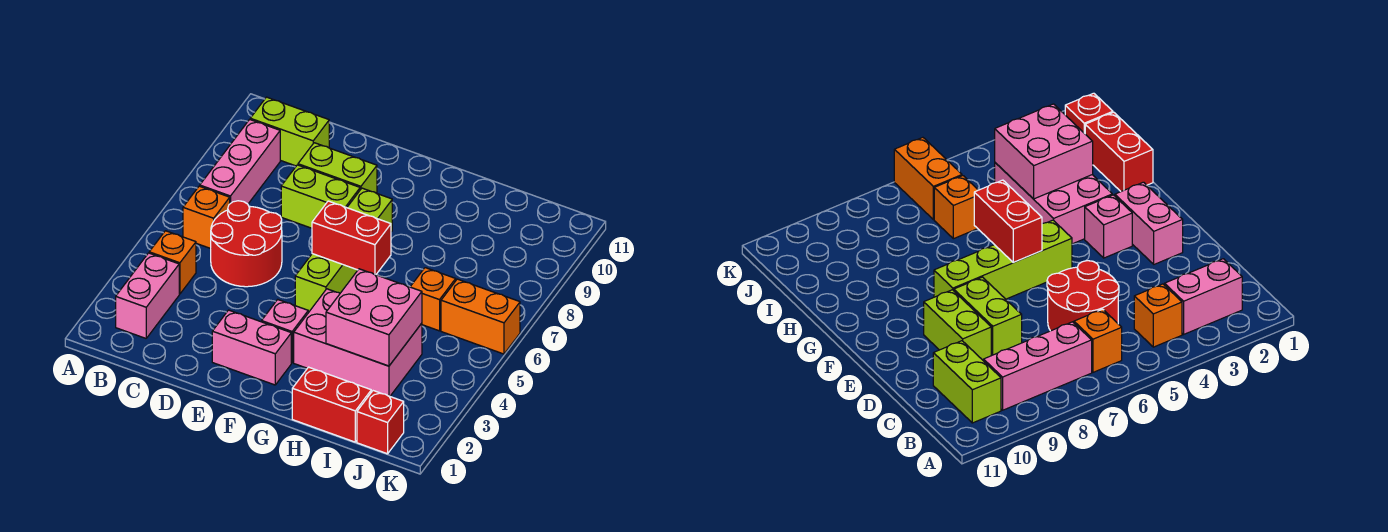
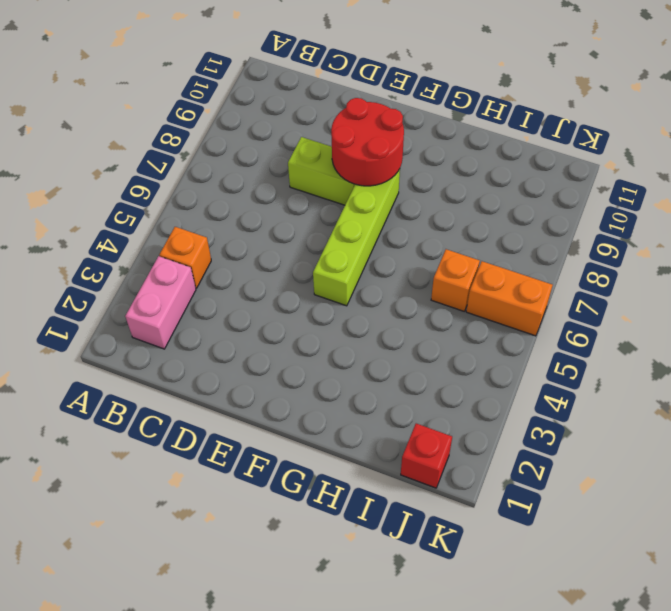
red 2x2 round brick [331,98,404,186] -> red 2x2 round brick moved to [211,201,282,287]
none -> orange 1x1 brick [183,186,230,249]
none -> pink 1x3 brick [200,119,280,204]
none -> lime 1x2 brick [250,97,329,166]

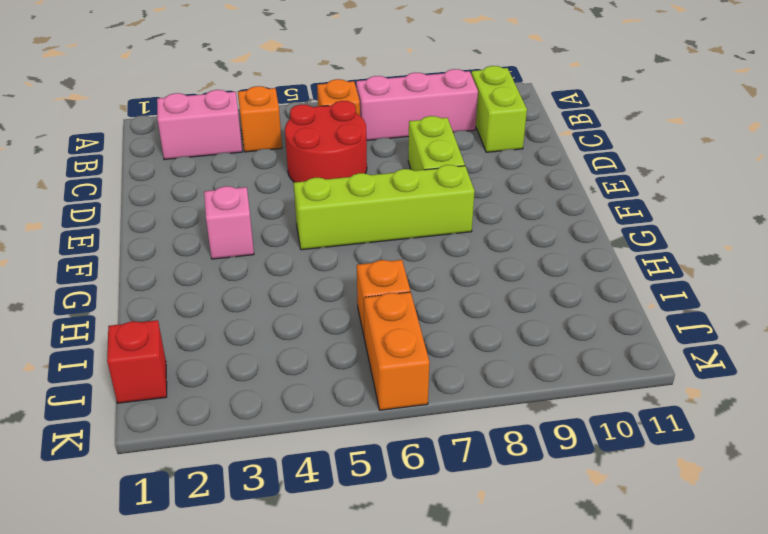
none -> lime 1x2 brick [298,143,377,193]
none -> pink 1x2 brick [212,310,291,385]
none -> pink 2x3 brick [294,289,422,396]

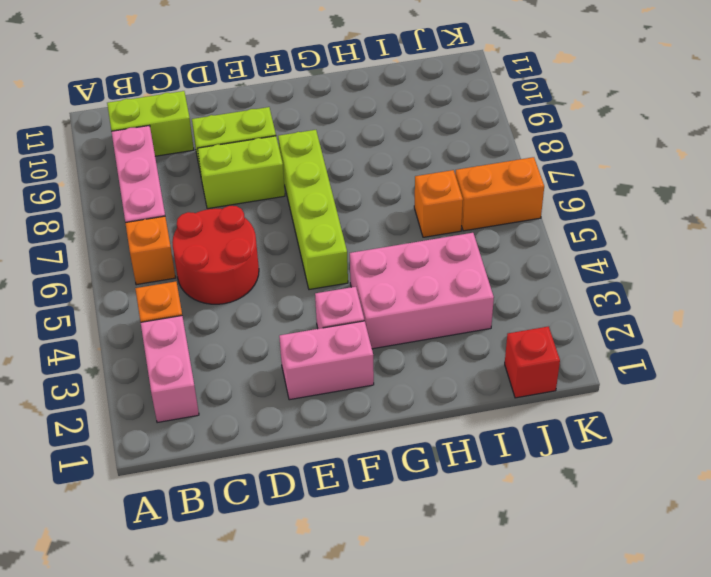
none -> red 1x2 brick [292,367,371,442]
none -> red 1x2 brick [312,201,391,275]
none -> pink 2x2 brick [326,269,422,366]

